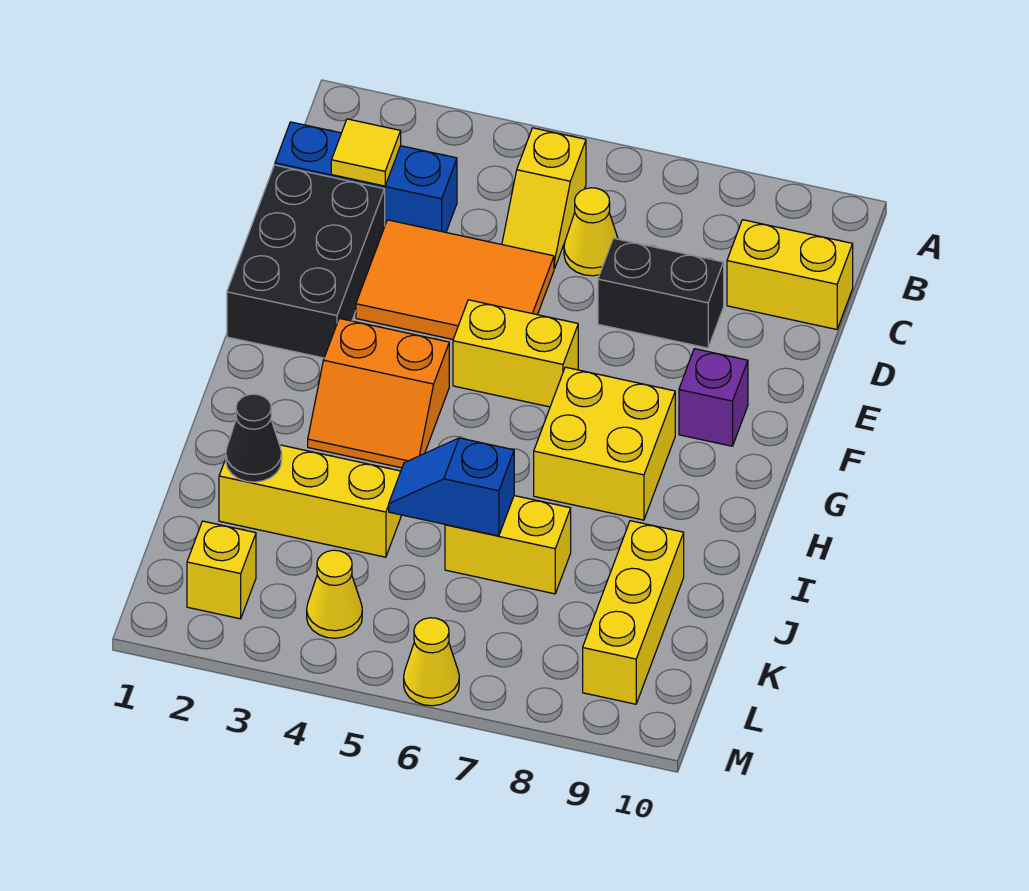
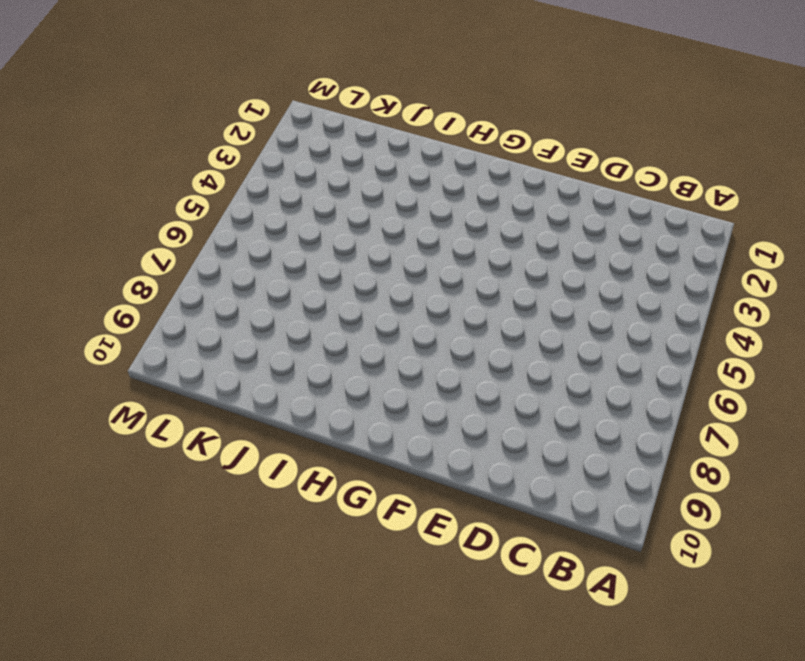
none -> yellow 1x2 slope [502,128,586,268]
none -> blue 1x3 brick [275,122,457,232]
none -> yellow 1x1 cone [564,188,618,276]

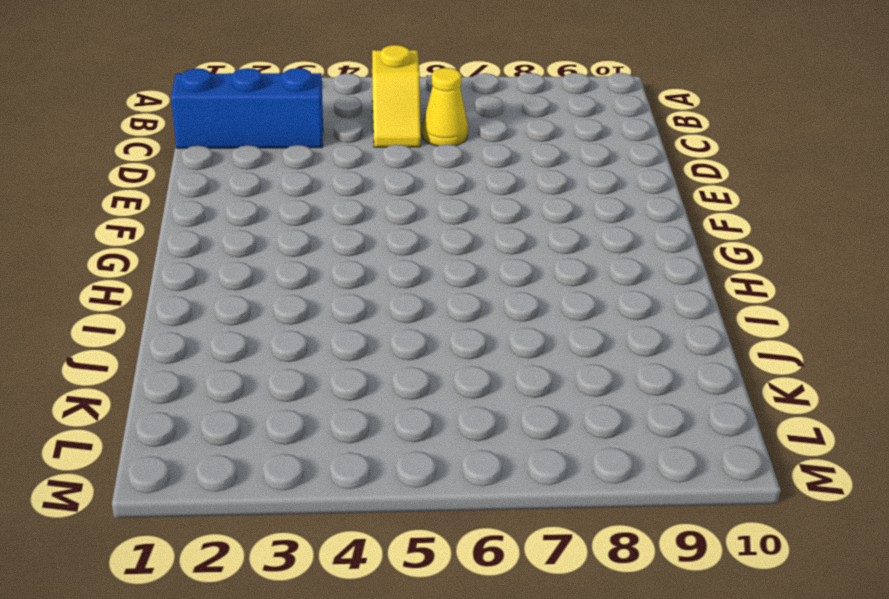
none -> yellow 1x2 brick [727,220,853,329]
none -> black 2x3 brick [227,165,385,358]
none -> orange 2x3 tile [356,220,554,339]

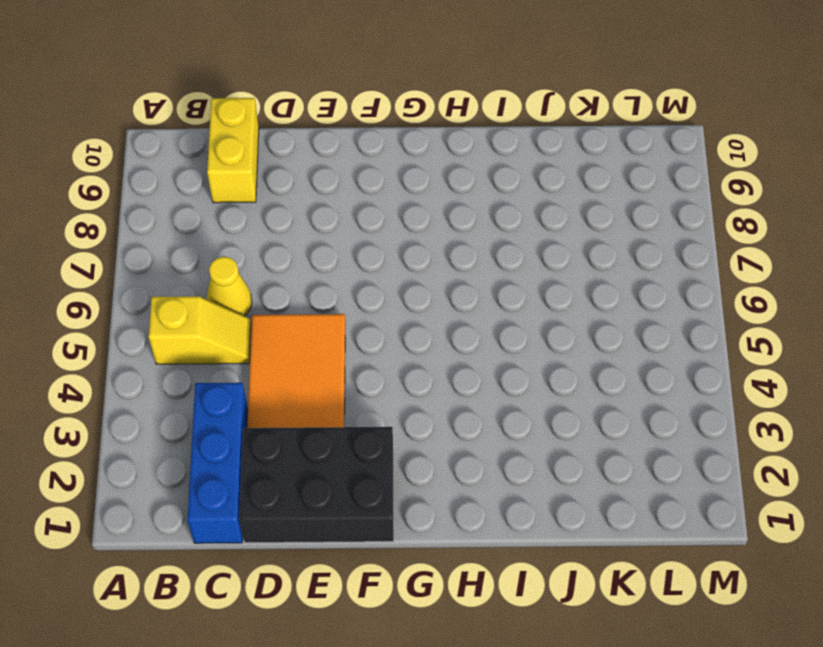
none -> black 1x2 brick [598,238,724,348]
none -> yellow 1x2 brick [453,300,578,407]
none -> purple 1x1 brick [679,349,748,446]

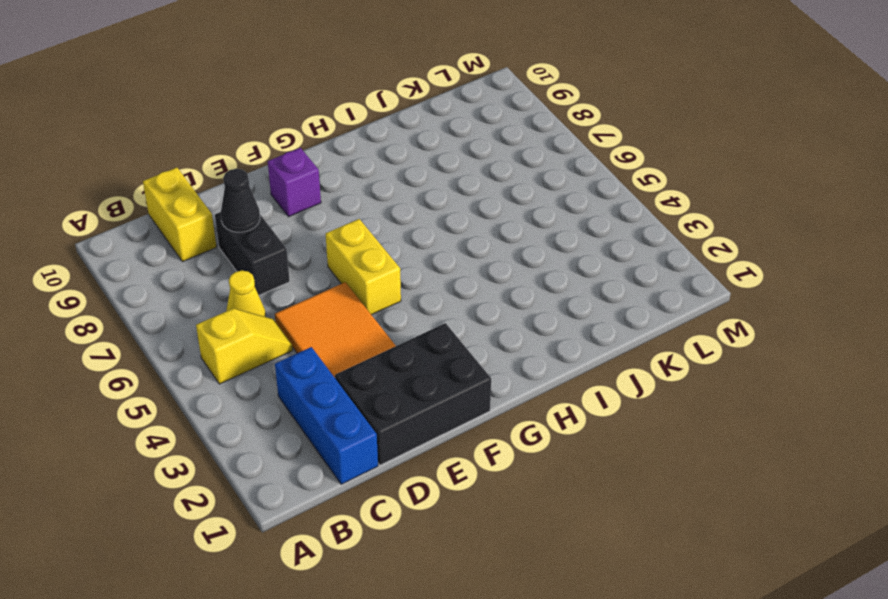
black 1x1 cone [221,169,260,232] -> black 1x1 cone moved to [226,394,282,482]
none -> orange 2x2 slope [308,318,449,468]
none -> yellow 2x2 brick [534,367,675,520]
none -> yellow 1x3 brick [219,445,401,557]

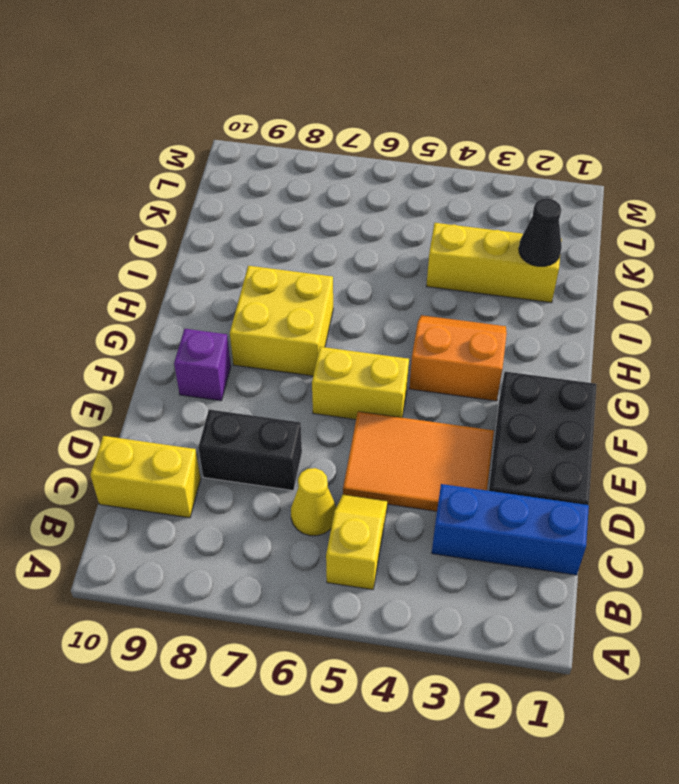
none -> yellow 1x2 brick [445,496,571,594]
none -> yellow 1x3 brick [583,521,684,704]
none -> yellow 1x1 brick [187,521,256,619]

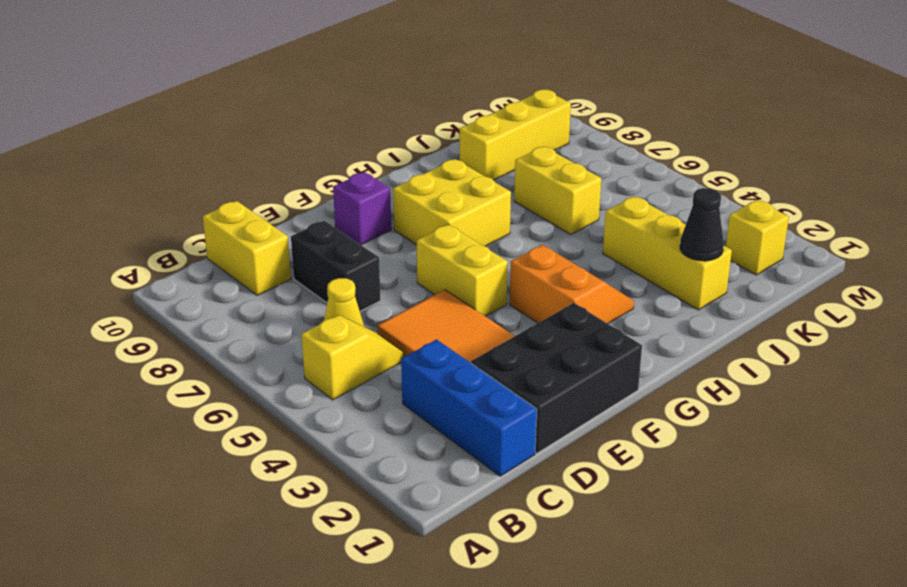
none -> yellow 1x1 cone [307,550,362,638]
none -> yellow 1x1 cone [404,618,459,706]
none -> yellow 1x1 tile [331,119,401,186]

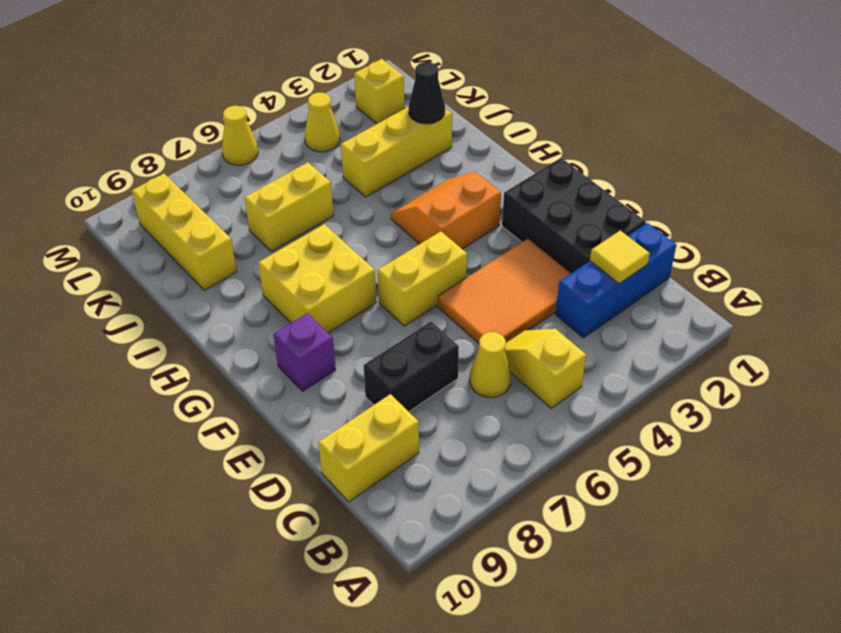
none -> blue 1x2 slope [389,438,514,536]

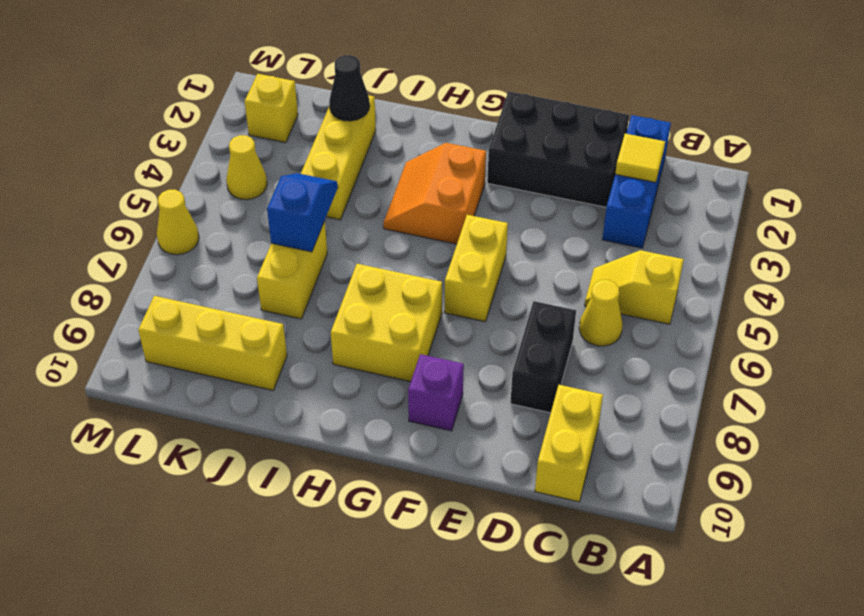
none -> orange 2x3 tile [356,220,554,339]

